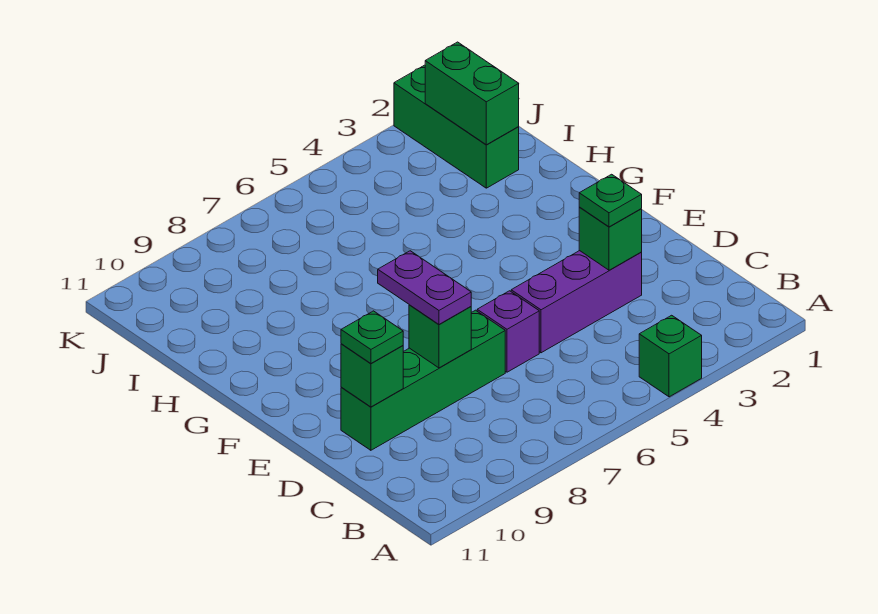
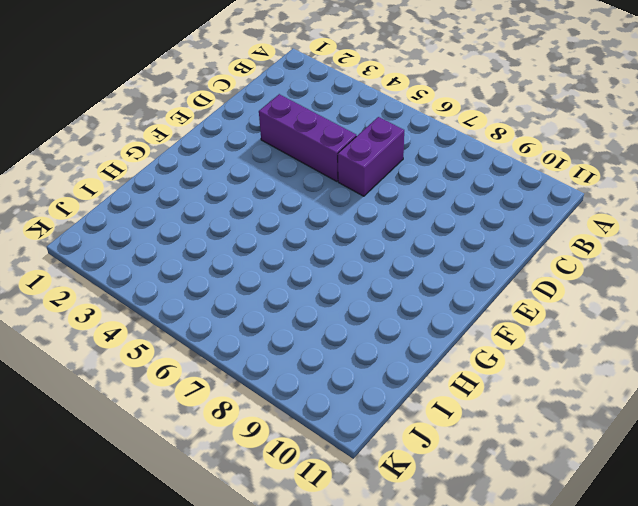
purple 1x2 brick [338,117,404,196] -> purple 1x1 brick [477,291,539,372]
none -> green 1x1 brick [639,315,702,397]
none -> green 1x4 brick [341,310,505,450]
none -> green 1x3 brick [394,65,519,188]

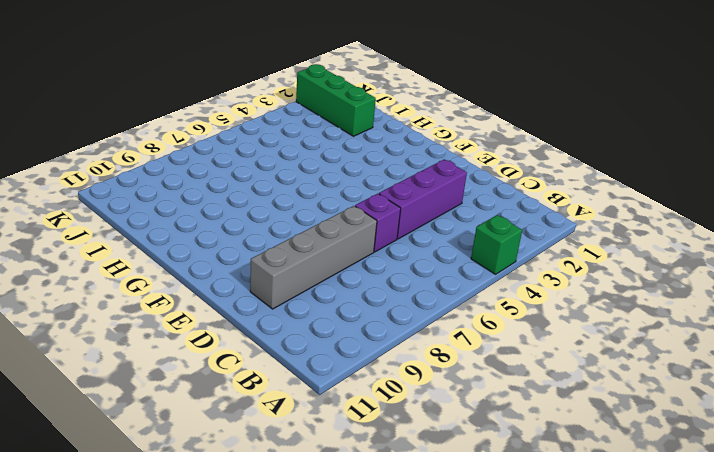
grey 1x4 brick [250,206,377,309] -> green 1x4 brick [341,310,505,450]
none -> green 1x1 brick [579,207,642,270]
none -> green 1x1 brick [409,305,471,368]
none -> green 1x1 brick [341,344,403,407]

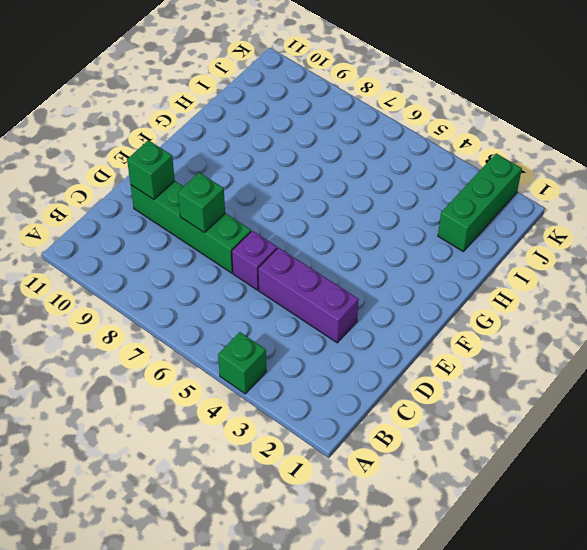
none -> green 1x1 brick [579,207,642,270]
none -> green 1x2 brick [425,42,519,145]
none -> green 1x1 plate [579,174,642,227]

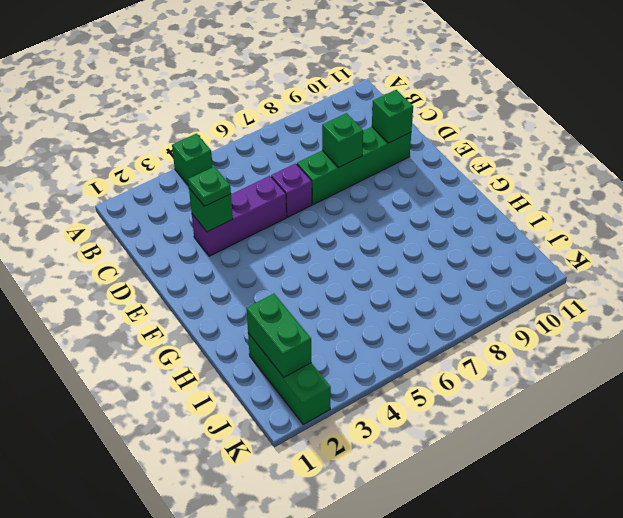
none -> purple 1x2 plate [378,251,471,325]
none -> green 1x1 plate [341,311,403,364]

